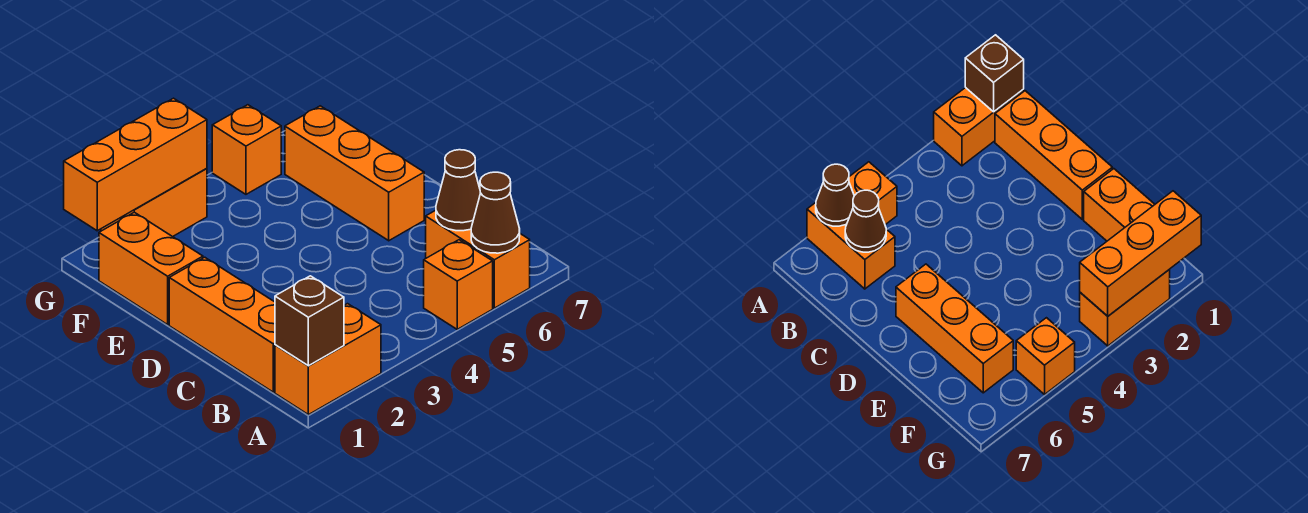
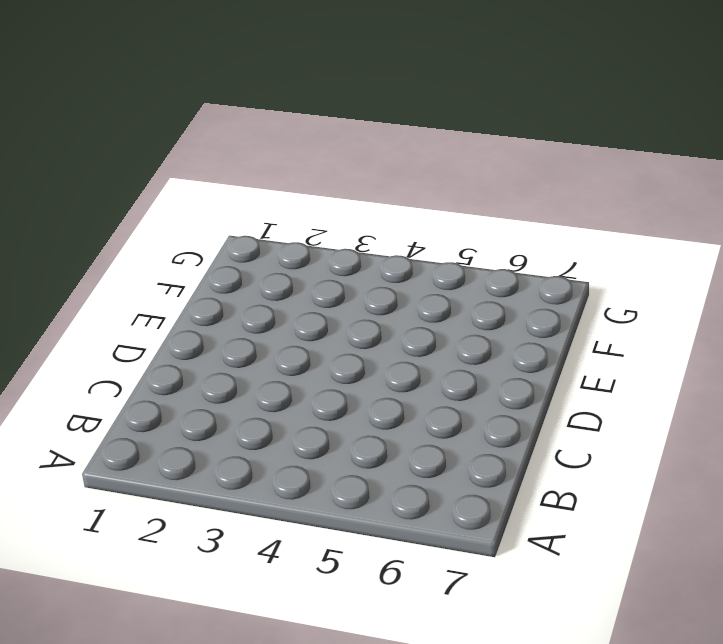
none -> orange 1x2 brick [275,304,381,415]
none -> orange 1x1 brick [424,240,493,329]
none -> orange 1x2 brick [426,210,530,308]

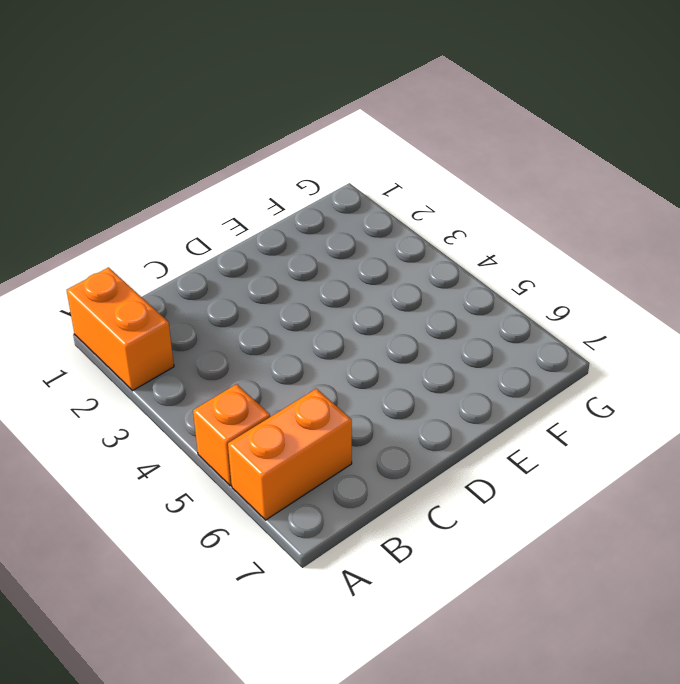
none -> orange 1x3 brick [169,257,275,392]
none -> orange 1x3 brick [285,106,424,241]
none -> orange 1x2 brick [99,212,203,325]

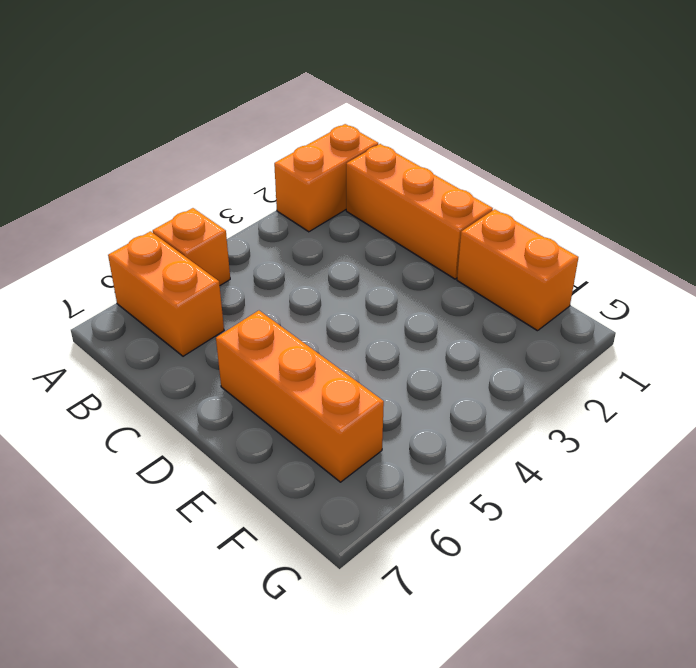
none -> orange 1x2 brick [101,168,207,237]
none -> orange 1x1 brick [212,105,281,194]
none -> brown 1x1 brick [275,276,344,366]

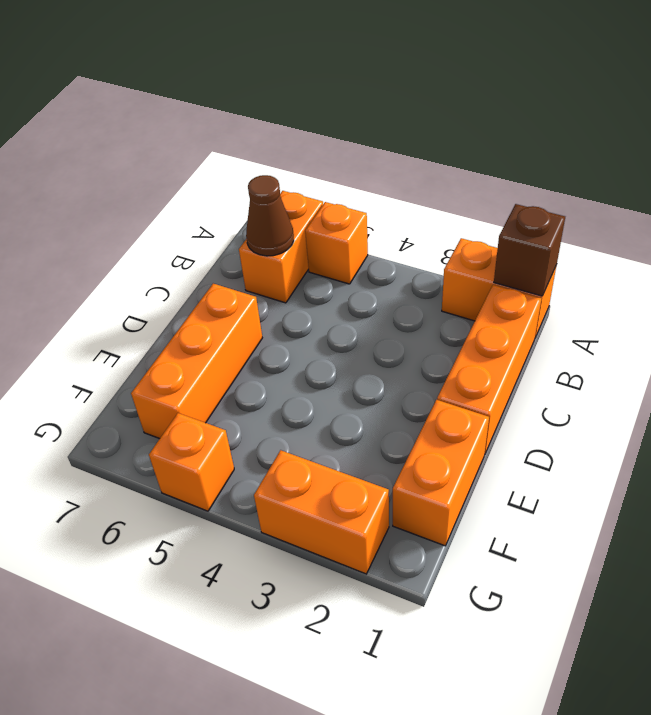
none -> brown 1x1 cone [471,172,520,253]
none -> orange 1x3 brick [64,98,207,231]

